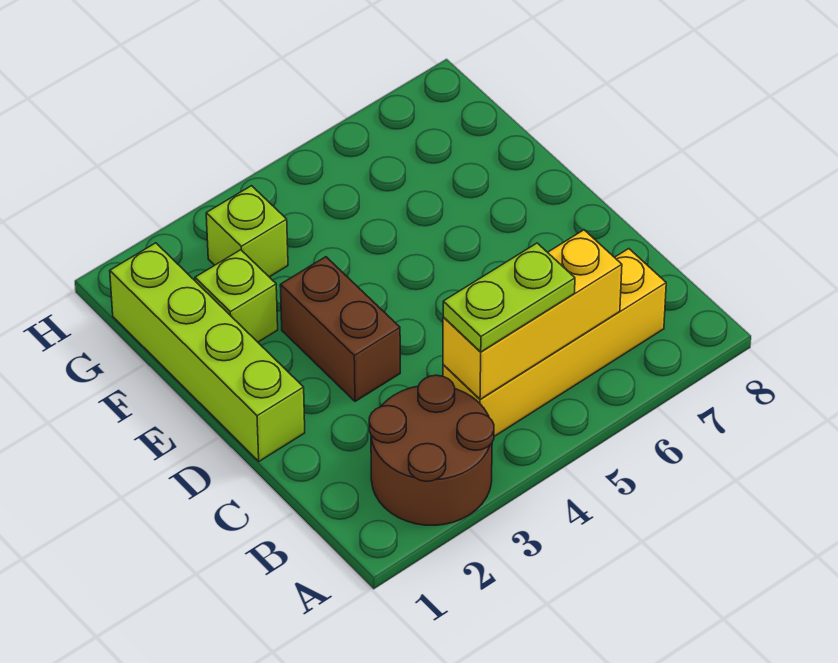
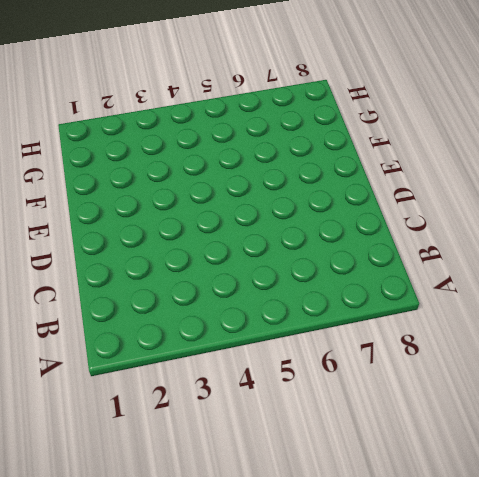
none -> brown 2x2 round brick [369,375,494,525]
none -> yellow 1x4 brick [443,249,666,436]

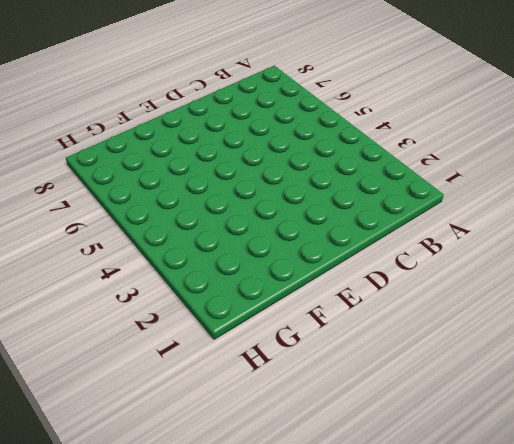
none -> brown 2x2 round brick [369,375,494,525]
none -> yellow 1x4 brick [443,249,666,436]

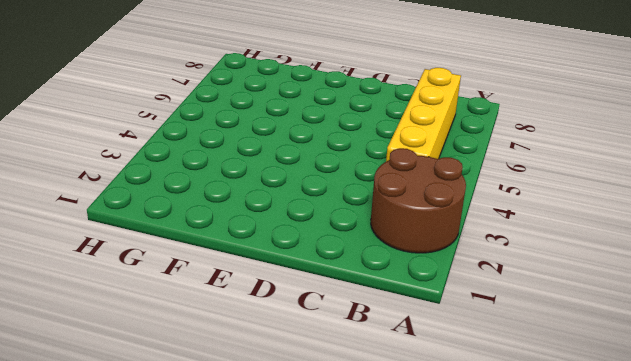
none -> lime 1x4 brick [110,243,305,461]
none -> brown 1x2 brick [280,257,400,401]

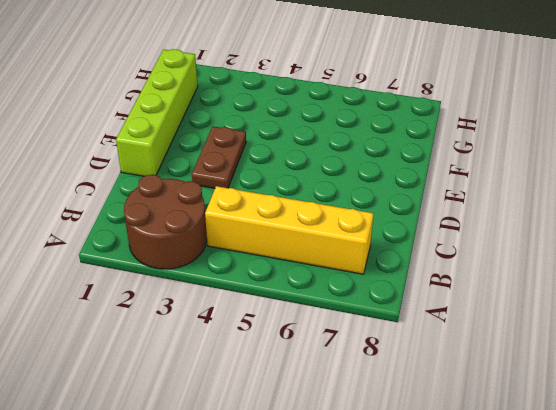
brown 1x2 plate [192,126,246,189] -> brown 1x2 brick [280,257,400,401]
none -> lime 1x1 brick [195,250,278,342]
none -> lime 1x1 brick [206,186,288,277]

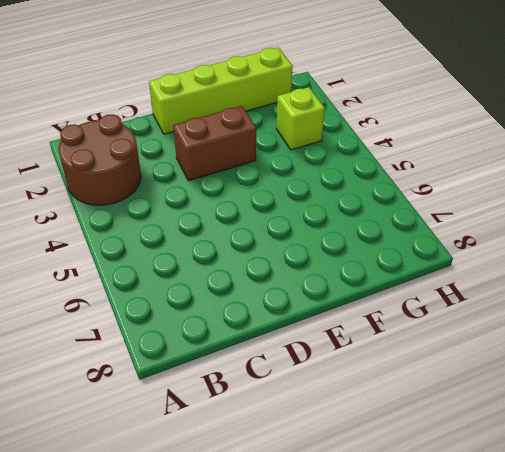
none -> yellow 1x4 brick [443,249,666,436]
none -> lime 1x1 brick [195,250,278,342]

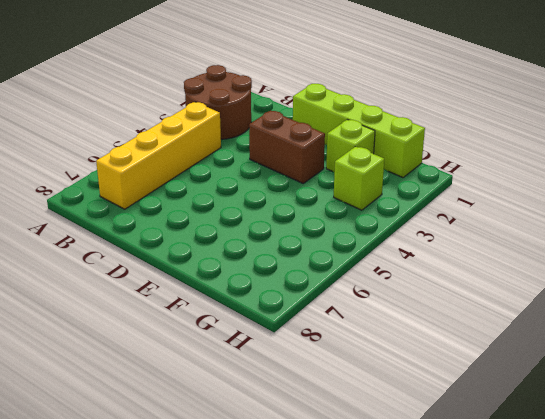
none -> yellow 1x3 brick [443,230,622,399]
none -> lime 1x2 plate [443,243,575,352]

